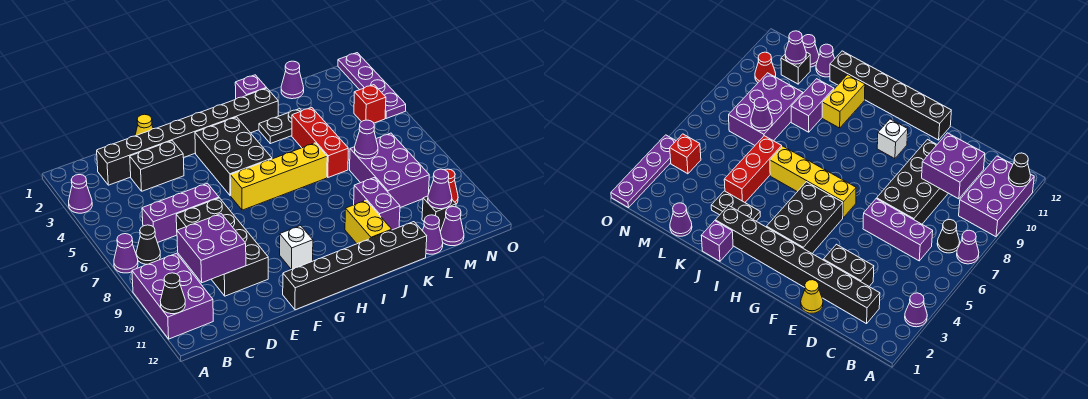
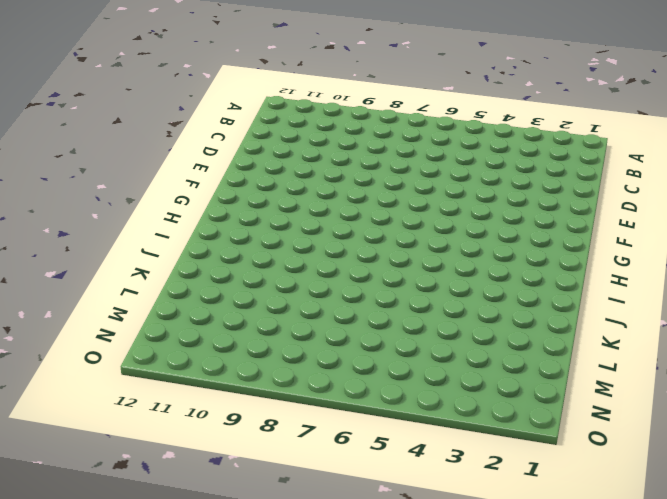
none -> purple 1x1 cone [69,175,92,213]
none -> purple 1x1 cone [114,234,138,273]
none -> purple 2x3 brick [132,253,213,339]
none -> black 1x1 cone [136,225,160,264]

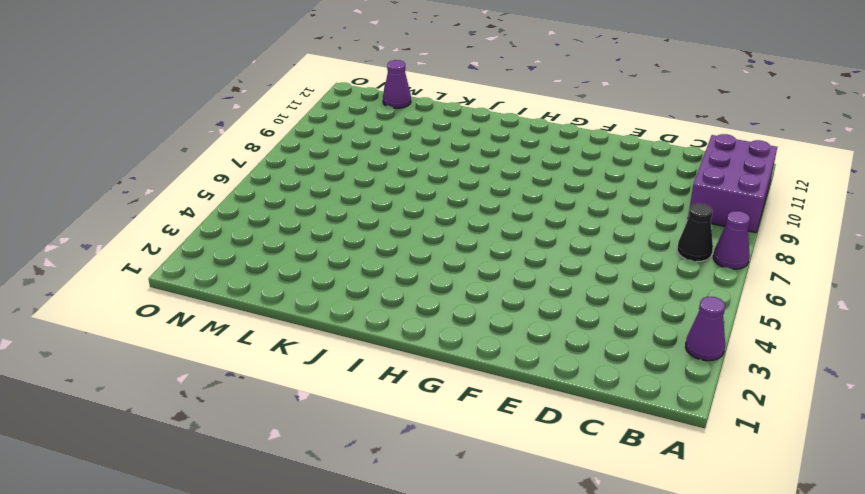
none -> black 1x8 brick [97,88,278,185]
none -> purple 1x3 brick [142,183,219,242]
none -> black 1x2 brick [130,141,184,191]
none -> black 2x4 brick [176,198,268,296]

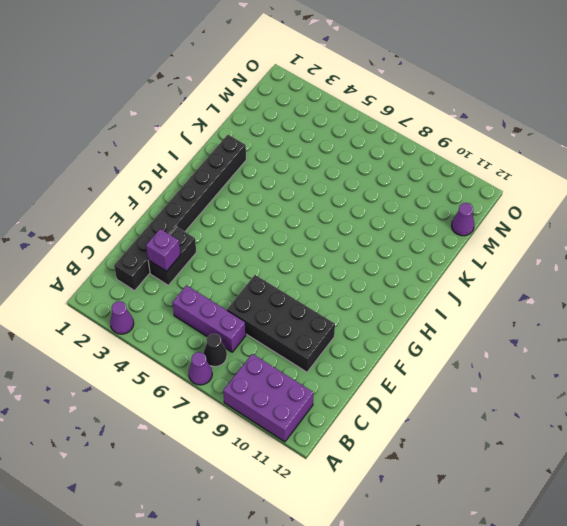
purple 1x3 brick [172,285,246,352] -> purple 1x3 brick turned to [142,183,219,242]
purple 1x1 brick [146,229,181,271] -> purple 1x1 brick moved to [235,75,266,99]
none -> yellow 1x1 cone [135,114,153,136]
none -> black 1x6 brick [283,222,427,310]
none -> black 2x3 brick [195,117,272,196]
none -> yellow 1x4 brick [230,143,327,210]

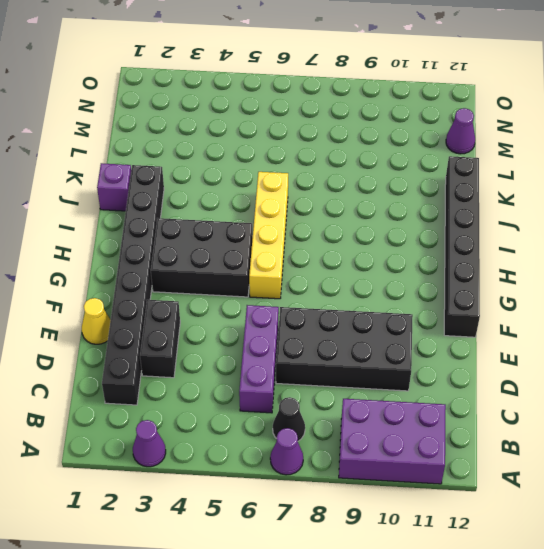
none -> white 1x1 brick [280,226,313,269]
none -> black 1x2 plate [259,109,301,144]
none -> yellow 1x2 brick [345,200,392,244]
none -> red 1x3 brick [292,108,348,177]

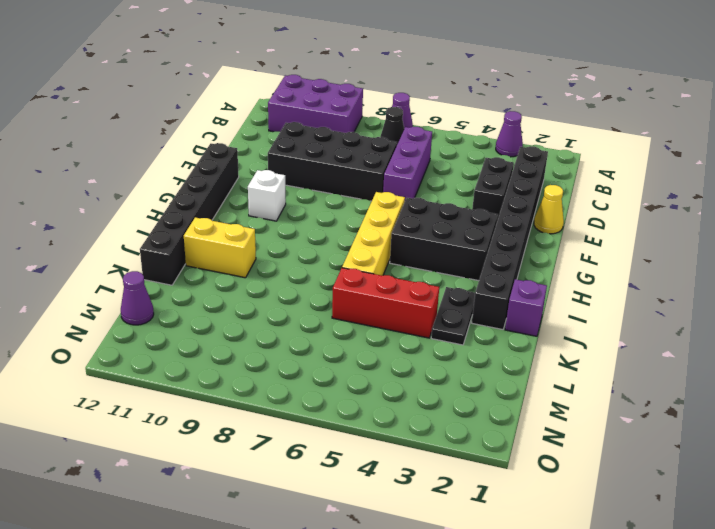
none -> purple 1x2 brick [354,178,400,230]
none -> purple 1x1 cone [281,61,304,99]
none -> purple 2x3 brick [350,133,429,208]
none -> purple 1x1 cone [423,215,443,254]

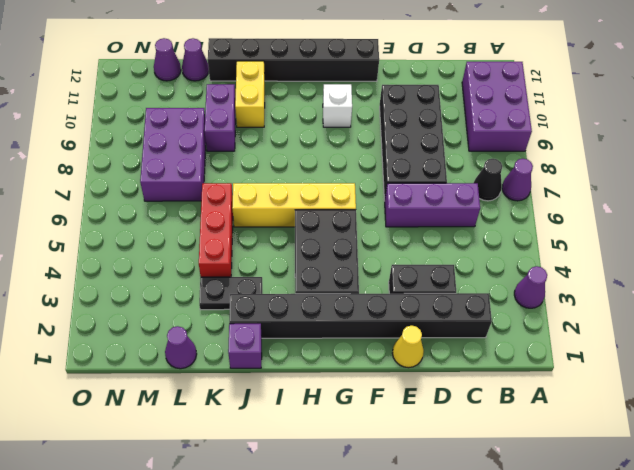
none -> black 1x1 brick [422,196,456,231]
none -> red 1x1 brick [354,85,386,123]
none -> red 1x1 cone [445,169,458,204]
none -> purple 1x4 plate [338,53,406,119]

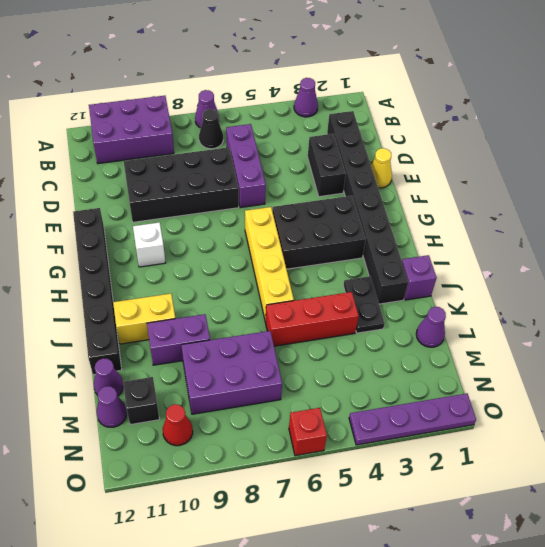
red 1x1 brick [289,408,327,456] -> red 1x1 brick moved to [354,85,386,123]
none -> black 1x1 cone [160,273,185,314]
none -> purple 2x2 brick [177,214,246,283]
none -> purple 1x1 cone [355,120,378,159]
none -> purple 1x1 cone [428,169,452,209]

